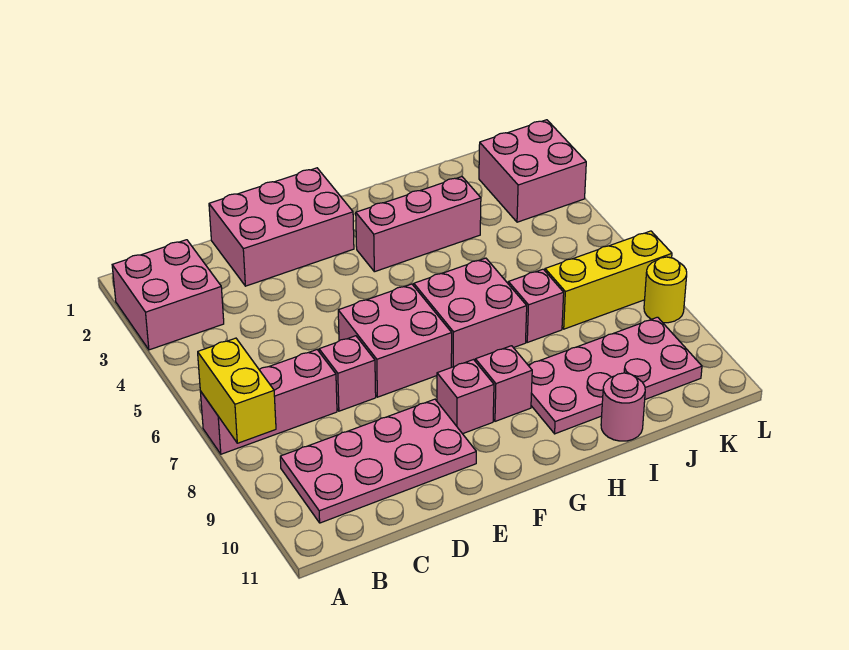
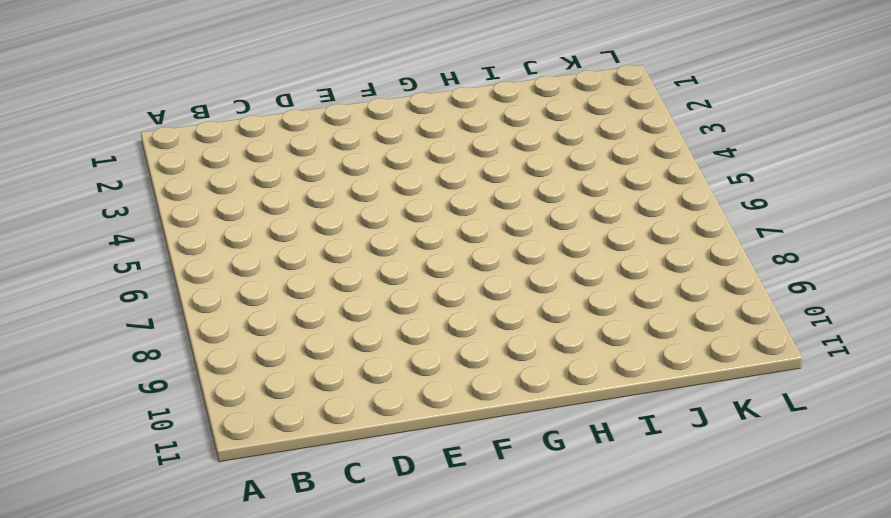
none -> pink 2x2 brick [112,240,224,350]
none -> pink 1x3 brick [200,350,337,454]
none -> pink 2x4 plate [280,399,476,523]

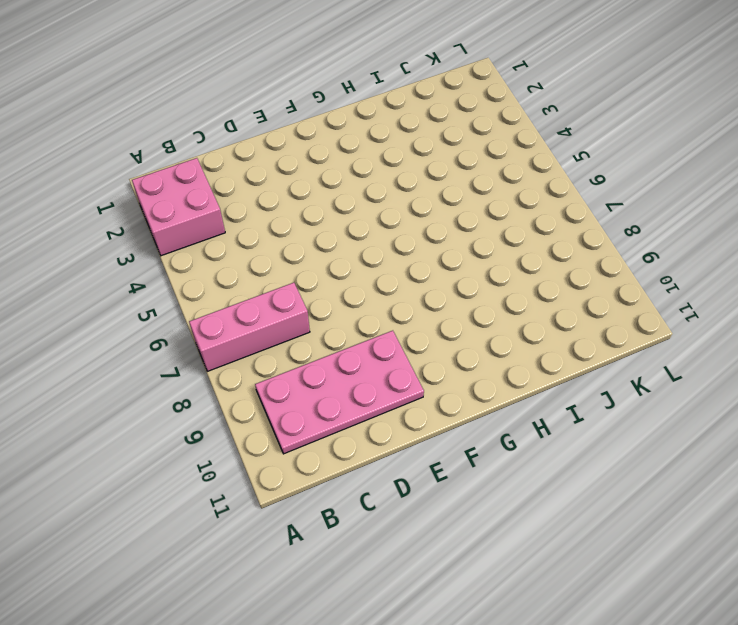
none -> pink 2x3 brick [209,168,354,286]
none -> pink 1x1 brick [319,336,376,411]
none -> pink 2x2 brick [338,284,452,397]

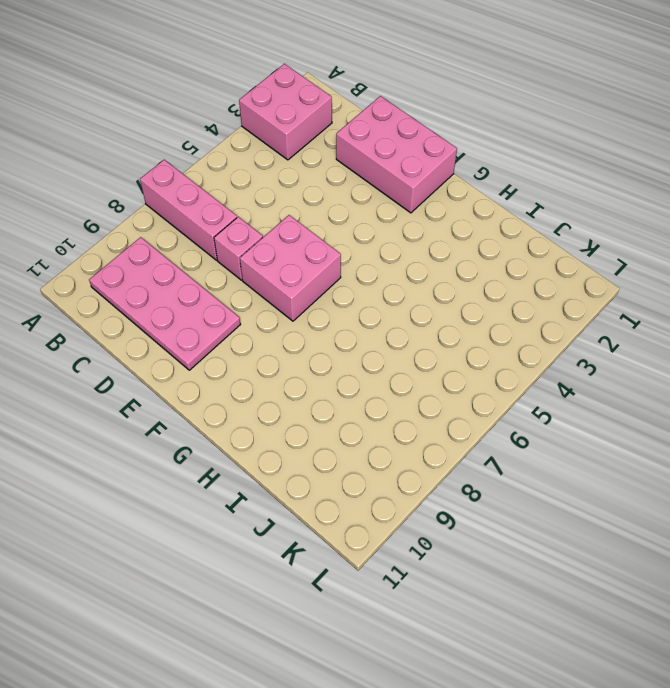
none -> pink 1x1 brick [437,360,494,434]
none -> pink 1x3 brick [356,177,481,272]
none -> pink 2x2 brick [414,258,527,367]

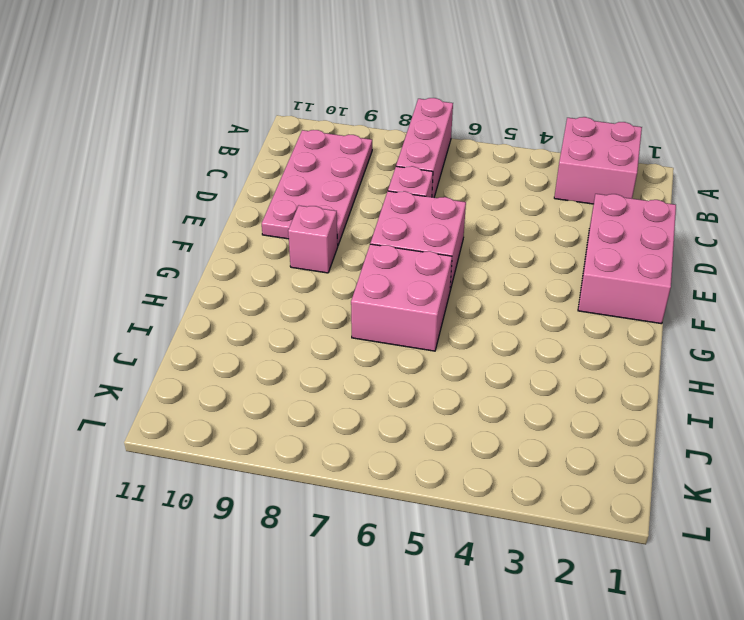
none -> pink 1x3 brick [356,177,481,272]
none -> pink 1x1 brick [475,346,532,421]
none -> pink 2x4 plate [528,317,702,434]

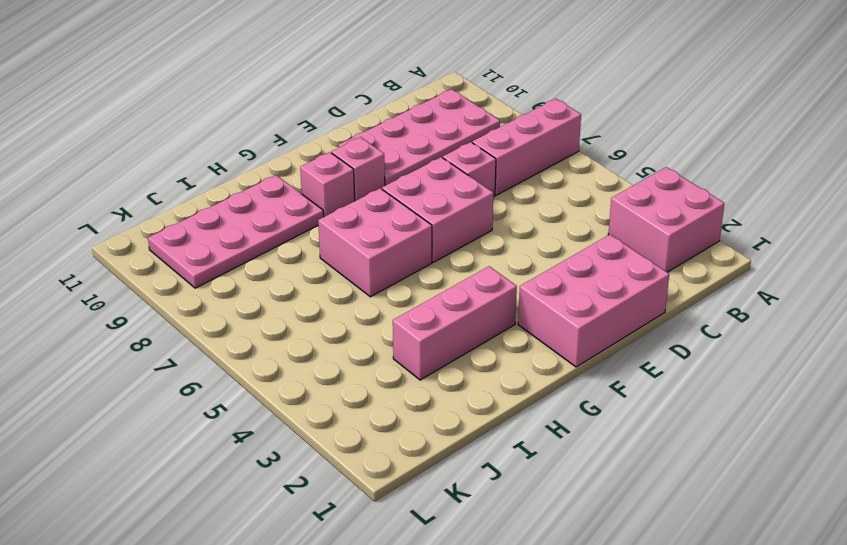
none -> pink 1x1 brick [508,269,564,342]
none -> pink 1x1 round brick [601,373,645,441]
none -> yellow 1x3 brick [545,231,672,329]

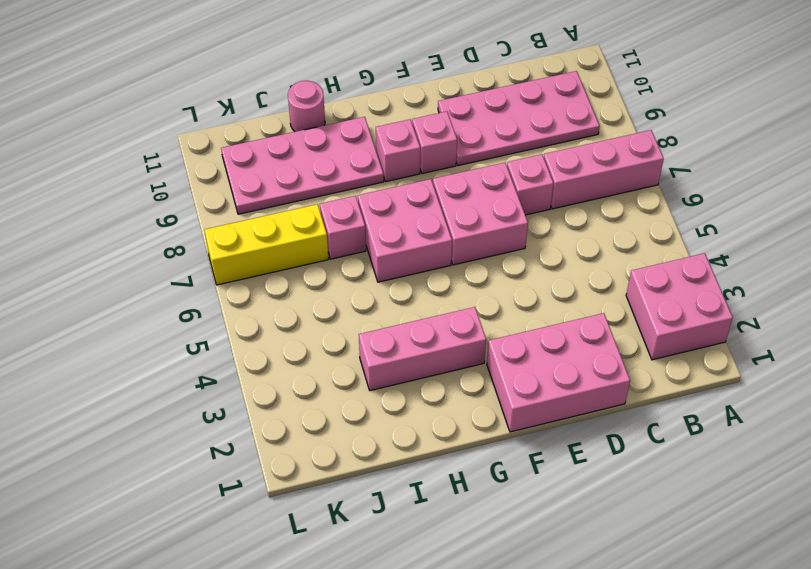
none -> pink 2x2 brick [479,120,586,222]
none -> yellow 1x1 round brick [644,257,687,323]
none -> yellow 1x2 brick [198,338,276,443]

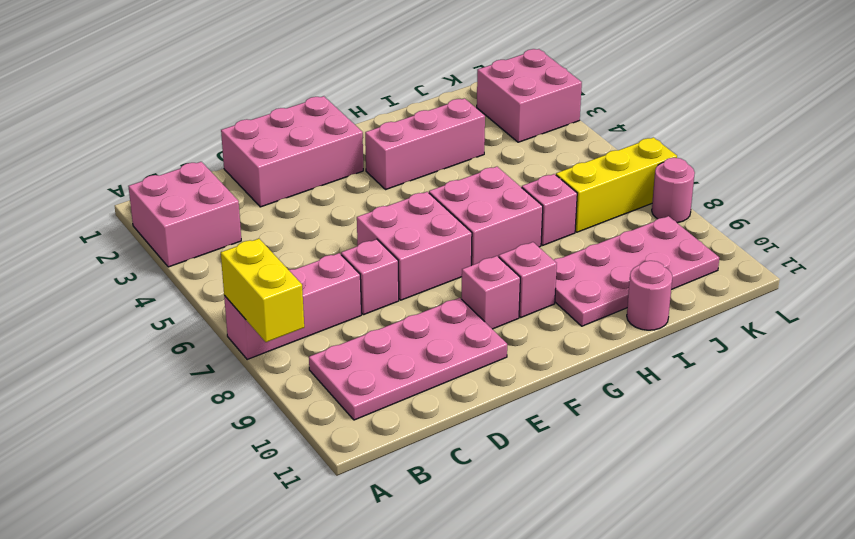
pink 1x1 round brick [652,158,695,223] -> yellow 1x1 round brick [644,257,687,323]

